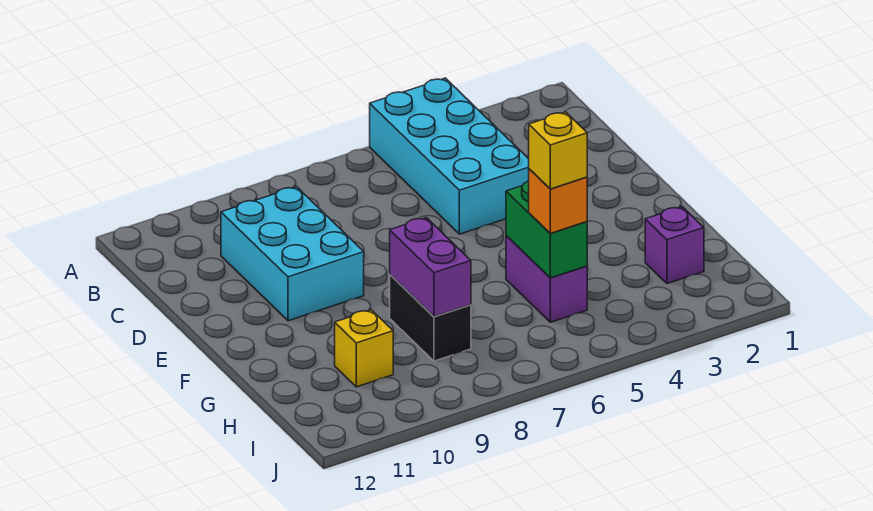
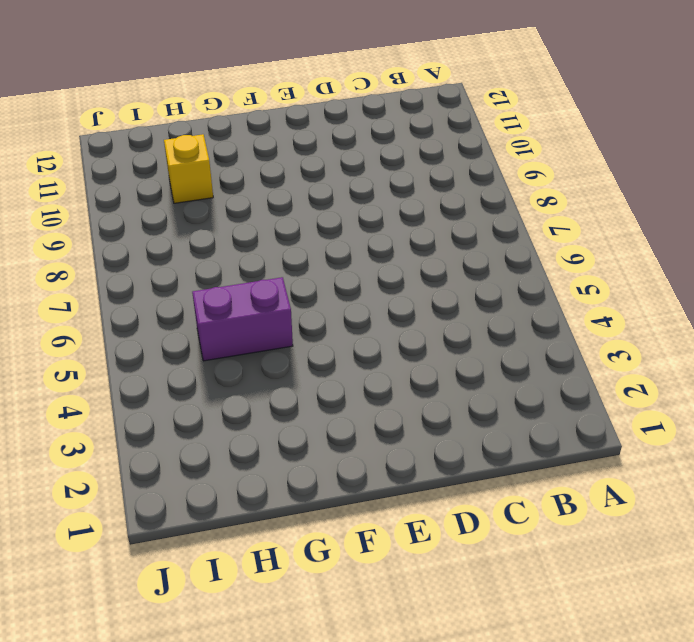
none -> cyan 2x4 brick [370,78,529,234]
none -> cyan 2x3 brick [221,187,364,321]

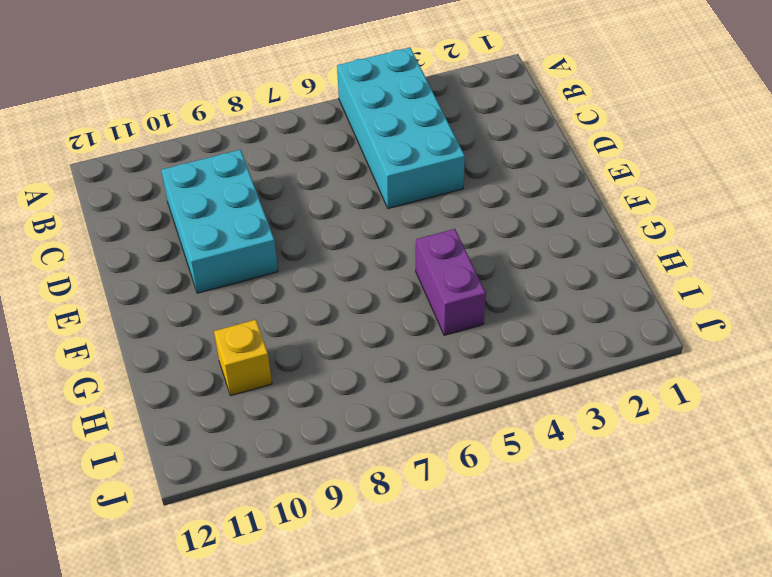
none -> black 1x2 brick [390,275,471,361]
none -> purple 1x1 brick [645,207,704,284]

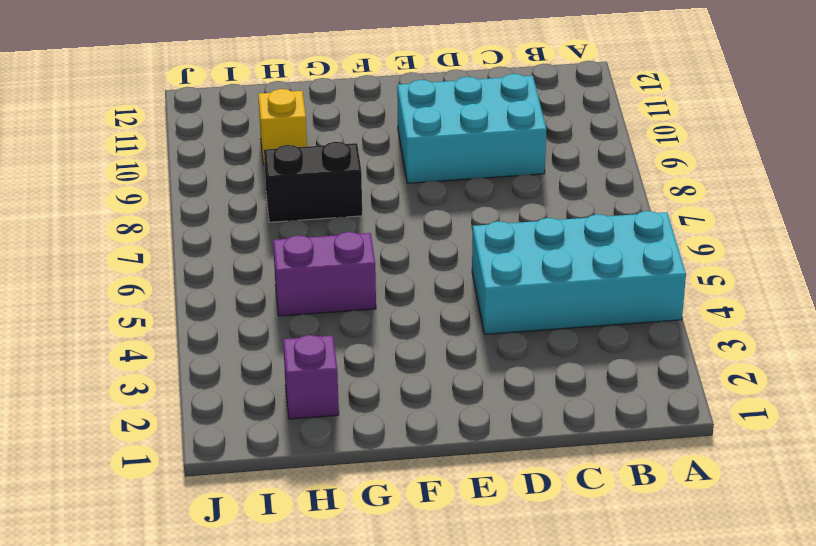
none -> green 1x2 brick [506,181,587,278]
none -> purple 1x2 brick [390,218,471,317]

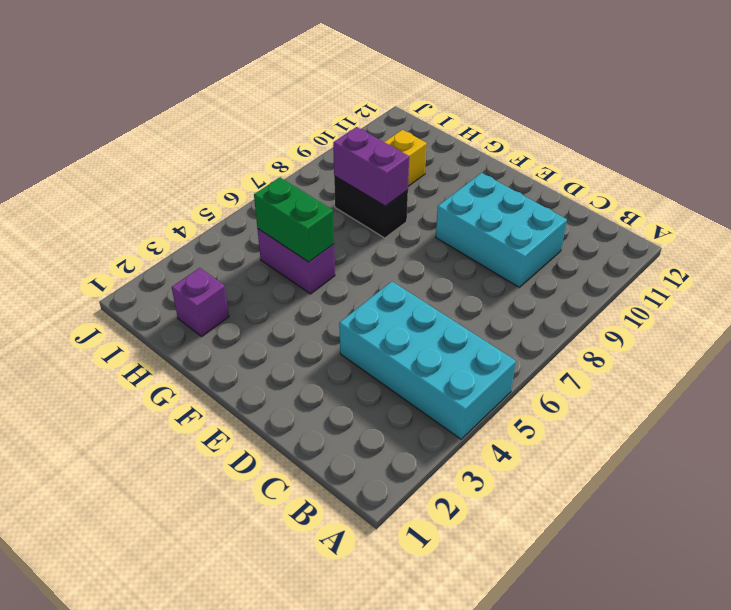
none -> orange 1x1 brick [529,169,587,233]
none -> yellow 1x1 brick [529,112,587,189]

